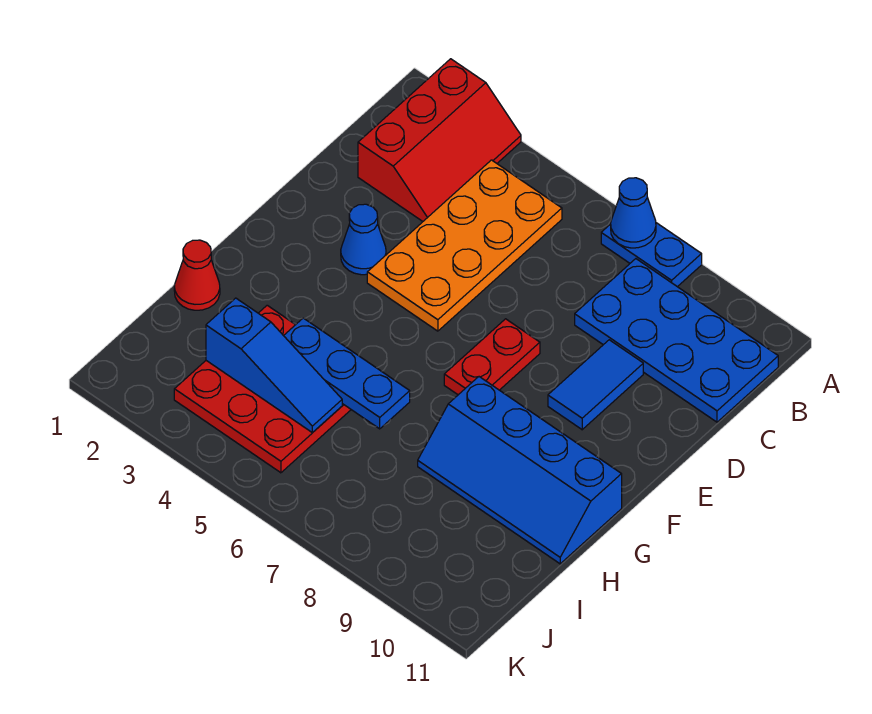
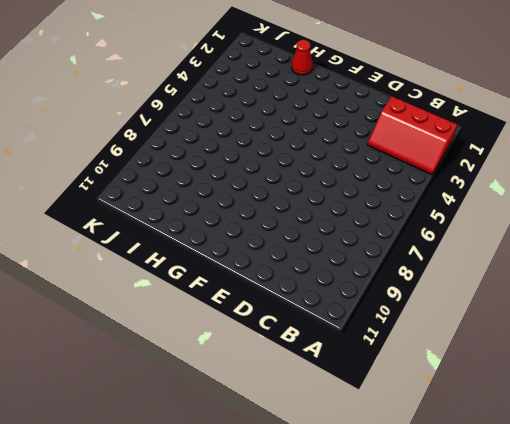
none -> blue 1x2 plate [601,223,702,287]
none -> orange 2x4 plate [367,160,562,331]
none -> blue 2x4 plate [575,259,778,422]

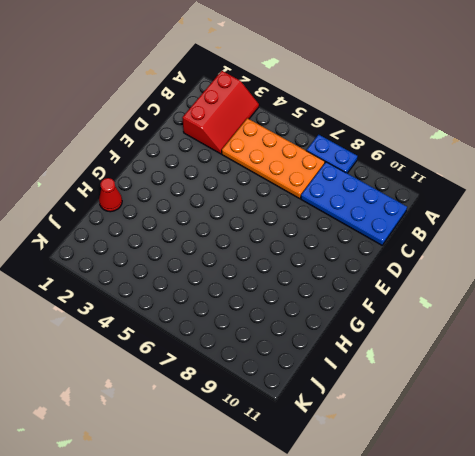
orange 2x4 plate [222,118,325,199] -> orange 2x4 plate turned to [367,160,562,331]
none -> blue 1x2 tile [548,340,643,430]
none -> blue 1x1 cone [341,204,386,275]
none -> red 1x2 plate [444,319,540,395]

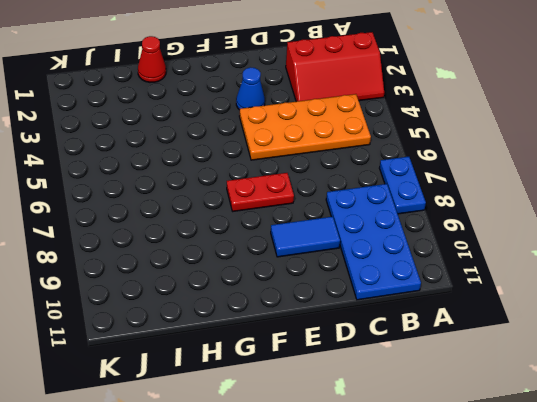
none -> blue 2x4 slope [418,377,622,564]
none -> red 3x3 plate [174,305,351,473]
none -> blue 1x1 cone [611,178,656,248]

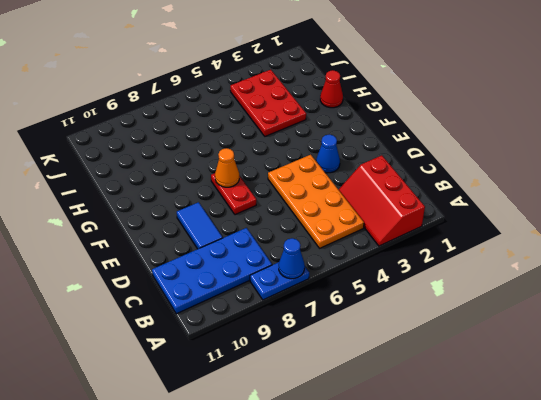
orange 1x1 cone [215,148,239,187] -> none
red 2x3 plate [230,70,306,136] -> red 3x3 plate [174,305,351,473]
none -> blue 2x4 slope [418,377,622,564]
none -> blue 1x3 plate [284,318,410,429]
none -> blue 1x3 slope [206,298,342,433]

